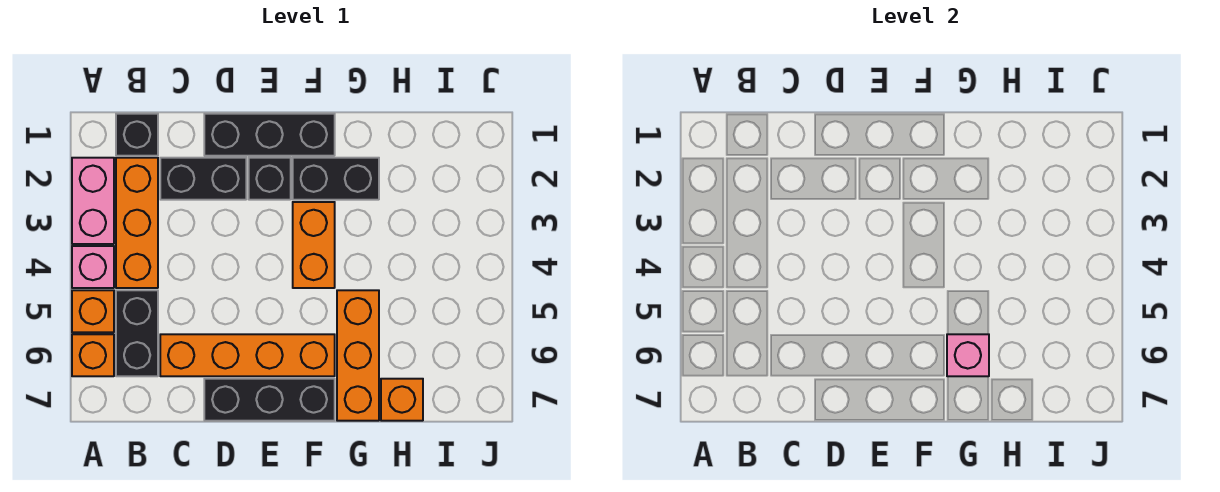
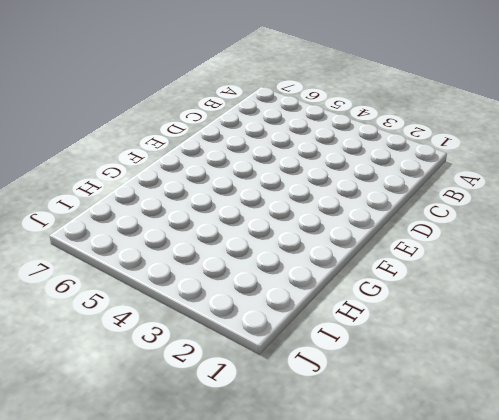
none -> pink 1x2 brick [72,158,114,244]
none -> pink 1x1 brick [72,246,114,288]
none -> orange 1x1 brick [72,290,114,332]

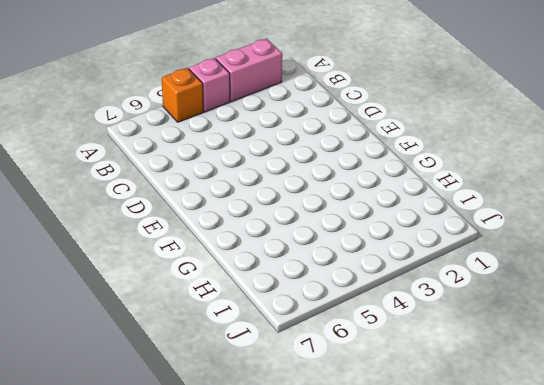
none -> orange 1x1 brick [72,334,114,376]
none -> black 1x1 brick [116,114,158,156]
none -> orange 1x3 brick [116,158,158,288]

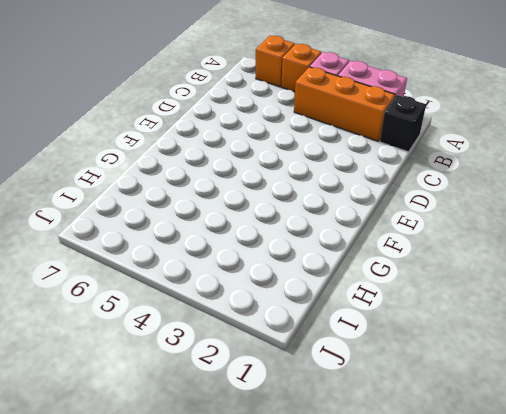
none -> black 1x2 brick [116,290,158,376]
none -> black 1x2 brick [160,158,246,200]
none -> orange 1x4 brick [160,334,335,376]

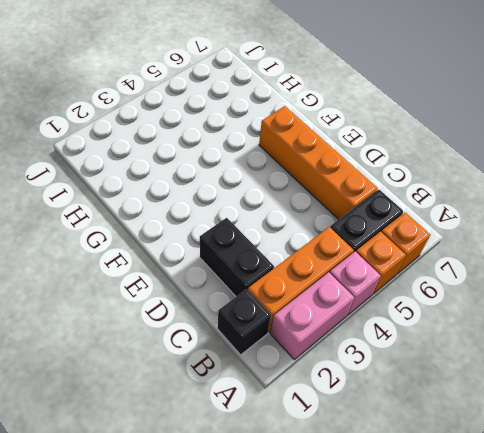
none -> black 1x3 brick [204,114,335,156]
none -> black 1x3 brick [204,379,335,421]
none -> black 1x1 brick [249,158,291,200]

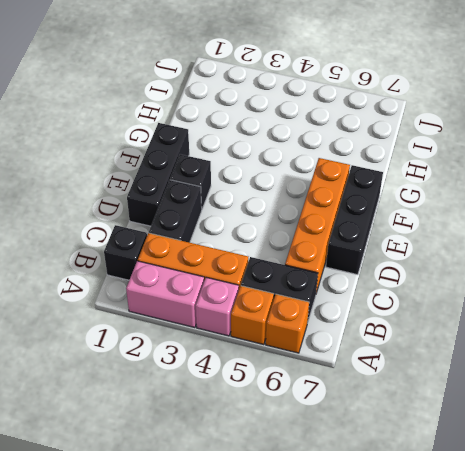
none -> black 1x2 brick [293,158,379,200]
none -> orange 1x2 brick [293,202,335,288]
none -> orange 1x3 brick [337,290,379,421]

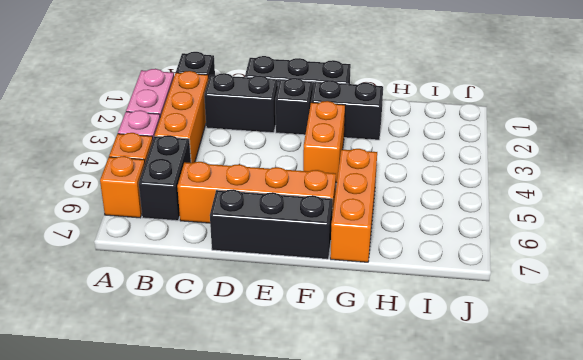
none -> orange 1x1 brick [381,379,423,421]
none -> pink 1x1 brick [947,334,989,376]

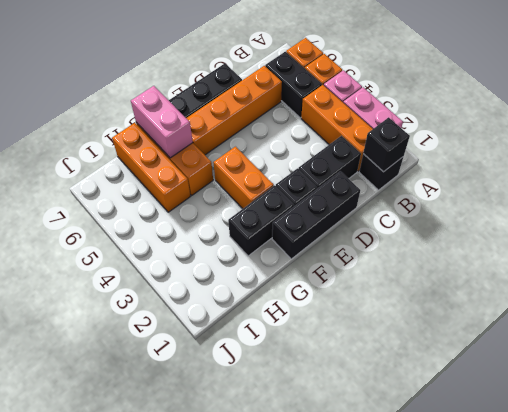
black 1x1 brick [363,117,410,172] -> none
pink 1x2 brick [131,86,193,158] -> pink 1x1 brick [947,334,989,376]
orange 1x3 brick [112,123,190,212] -> orange 1x1 brick [381,379,423,421]

